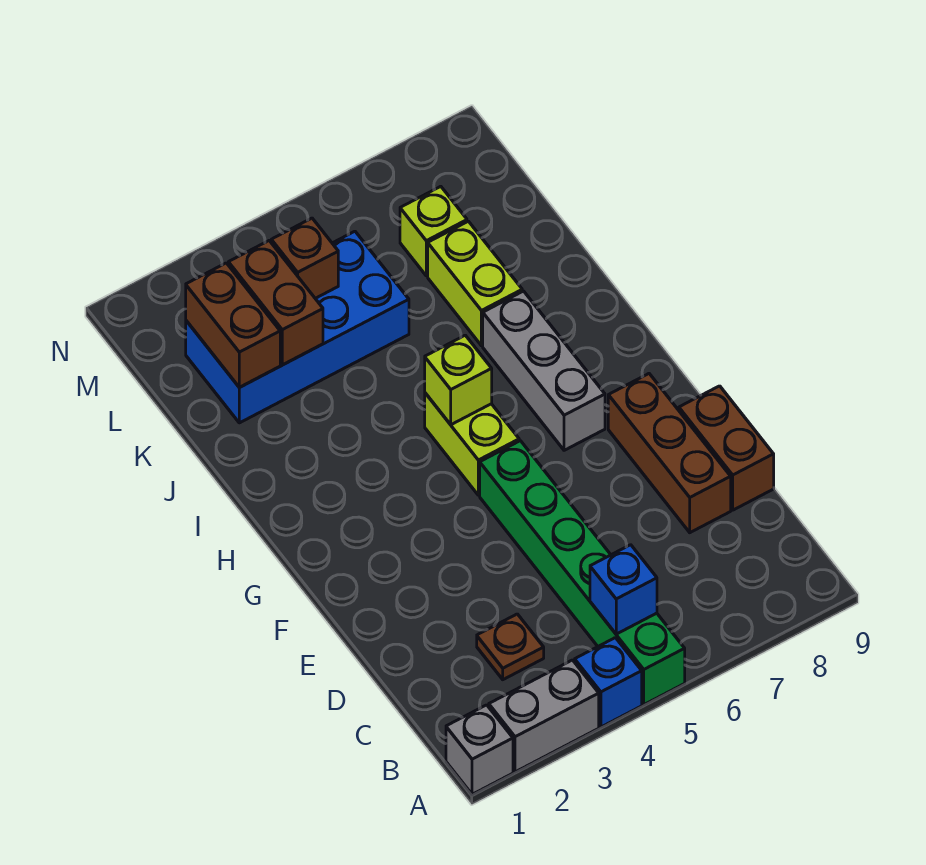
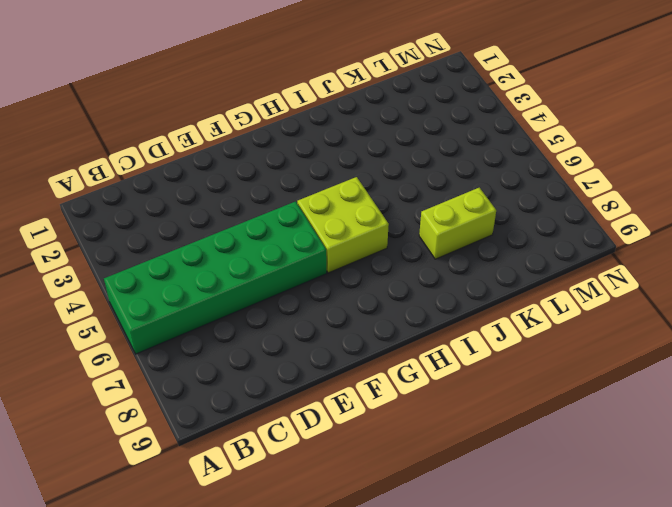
green 2x6 brick [104,201,327,354] -> green 1x6 brick [480,441,685,704]
lime 2x2 brick [297,177,389,273] -> lime 1x2 brick [425,393,519,495]
none -> grey 1x1 brick [446,705,513,794]
none -> grey 1x2 brick [489,660,599,772]
none -> blue 1x1 brick [575,638,642,727]

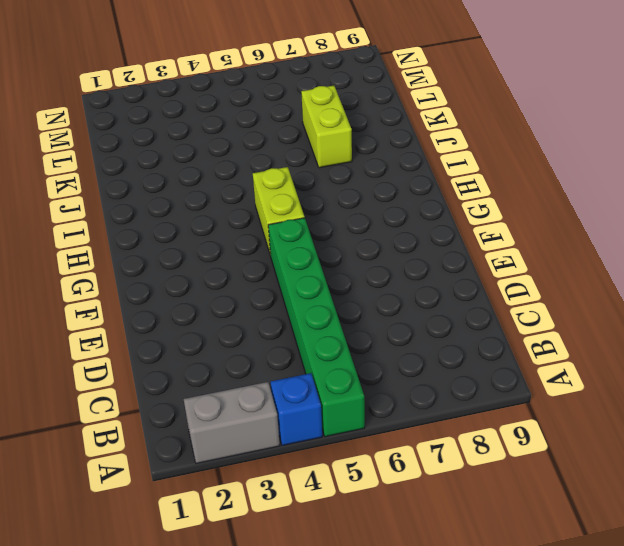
none -> grey 1x1 brick [446,705,513,794]
none -> brown 1x1 plate [477,614,544,680]
none -> brown 1x3 brick [608,374,731,533]

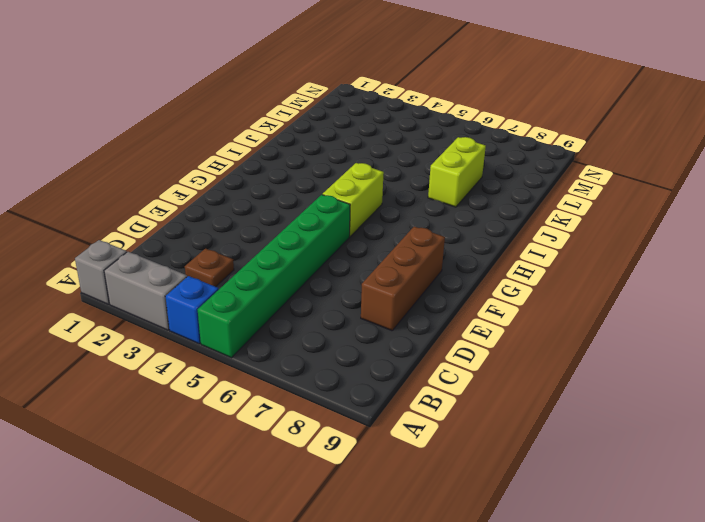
none -> brown 1x2 brick [679,386,774,510]
none -> grey 1x3 brick [483,291,605,450]
none -> blue 2x4 brick [186,231,409,423]

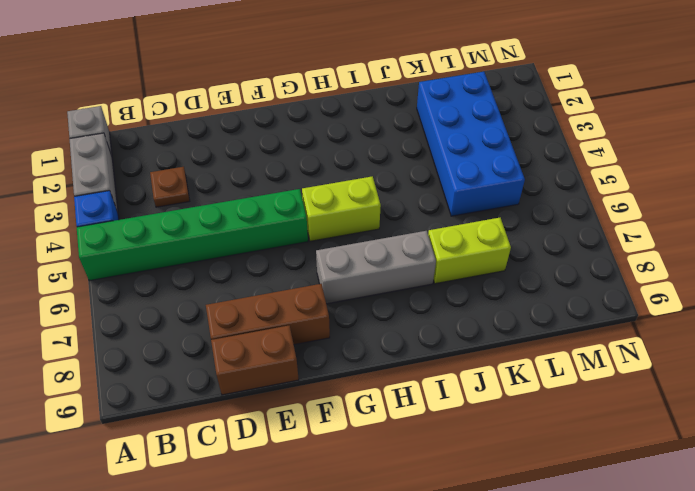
none -> lime 1x1 brick [400,186,467,276]
none -> blue 1x1 brick [590,545,657,634]
none -> lime 1x1 brick [425,335,492,425]

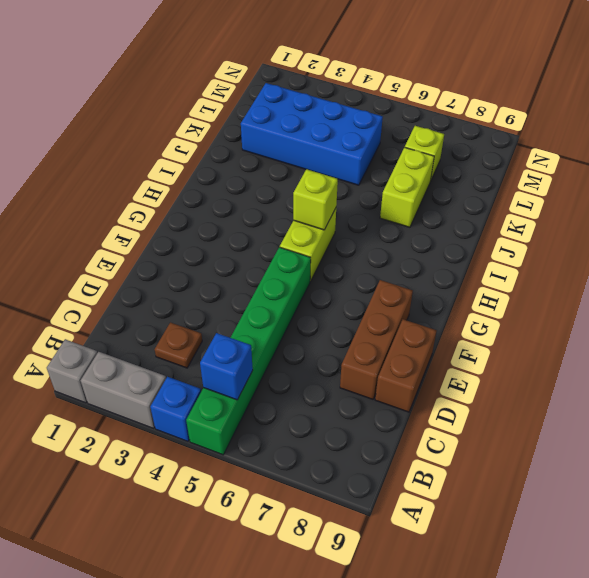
none -> grey 1x3 brick [483,291,605,450]
none -> brown 1x2 brick [186,263,280,387]
none -> brown 1x2 brick [228,241,323,365]

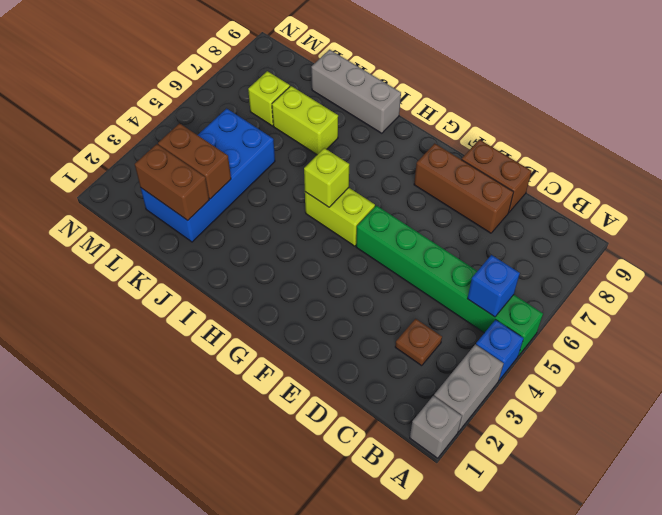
grey 1x3 brick [311,50,401,133] -> grey 1x3 brick moved to [483,291,605,450]
none -> brown 1x1 brick [271,218,338,298]

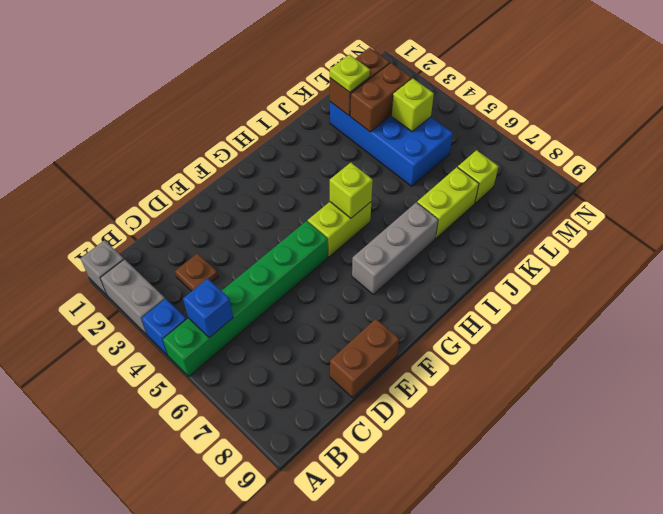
lime 1x1 plate [330,55,370,92] -> none
lime 1x1 brick [392,78,434,132] -> brown 1x1 brick [271,218,338,298]
none -> brown 1x3 brick [608,374,731,533]

